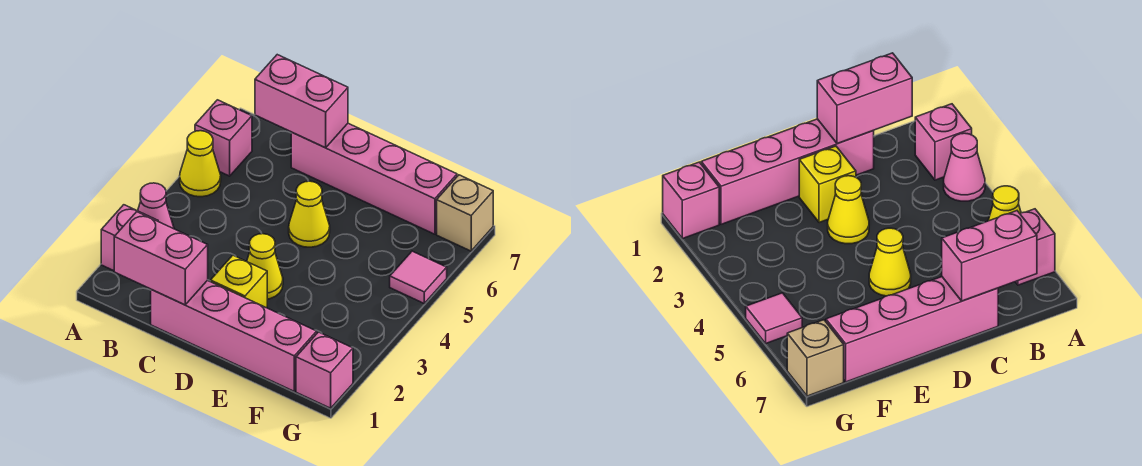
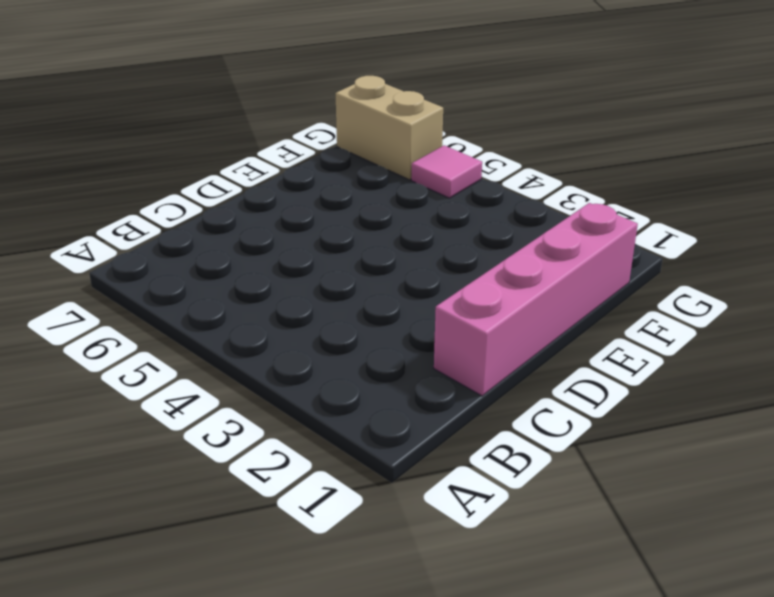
tan 1x2 brick [335,76,443,180] -> tan 1x1 brick [437,175,493,251]
none -> pink 1x1 brick [101,205,158,271]
none -> pink 1x1 cone [138,183,174,229]
none -> yellow 1x1 cone [180,131,221,197]

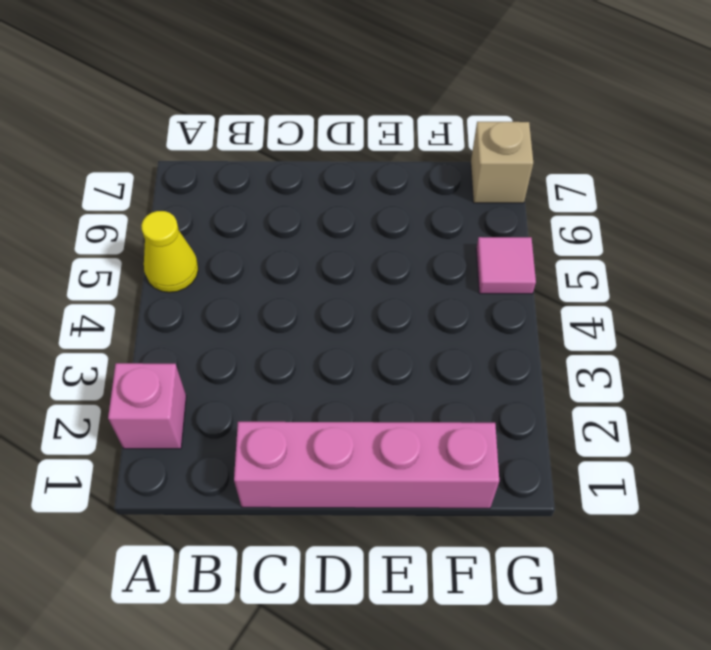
none -> pink 1x1 cone [138,183,174,229]
none -> pink 1x1 brick [195,100,252,176]
none -> pink 1x4 brick [291,123,457,234]

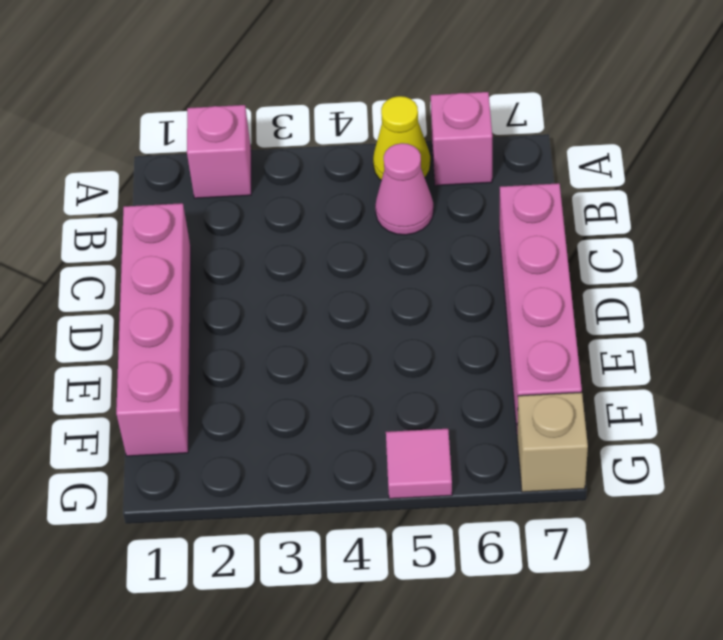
pink 1x1 cone [375,143,434,235] -> pink 1x1 cone moved to [138,183,174,229]
none -> yellow 1x1 brick [210,255,267,308]
none -> yellow 1x1 cone [247,234,283,299]
none -> yellow 1x1 cone [289,181,330,247]

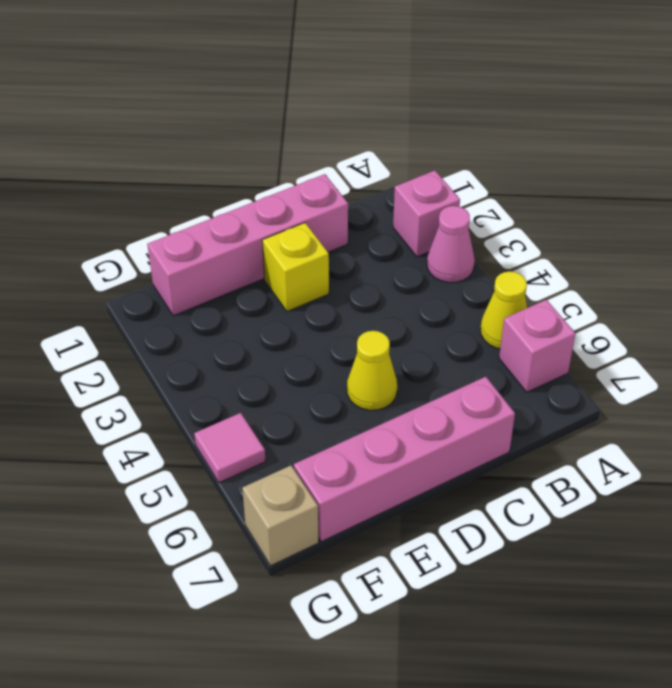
none -> yellow 1x1 cone [247,234,283,299]
none -> pink 1x1 brick [296,332,353,408]
none -> pink 1x2 brick [114,212,208,305]

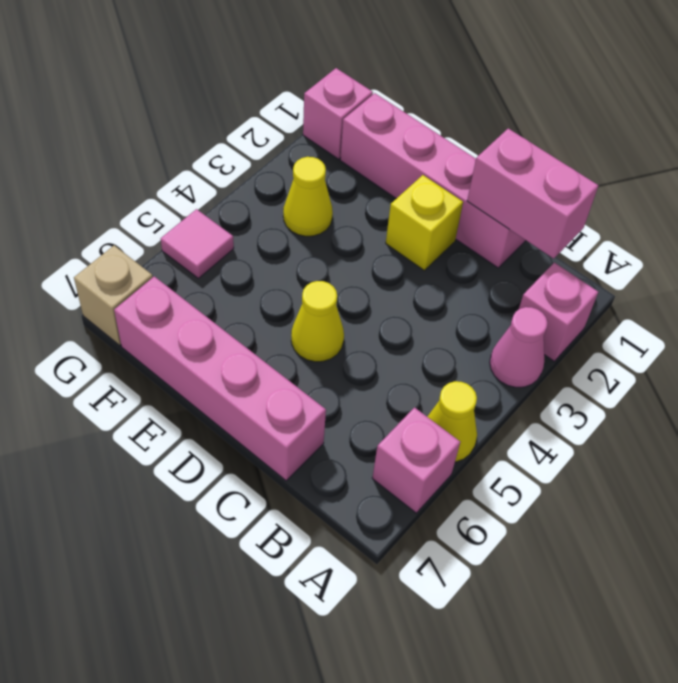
yellow 1x1 cone [283,157,333,236] -> yellow 1x1 cone moved to [247,234,283,299]
none -> pink 1x2 brick [255,55,348,148]

